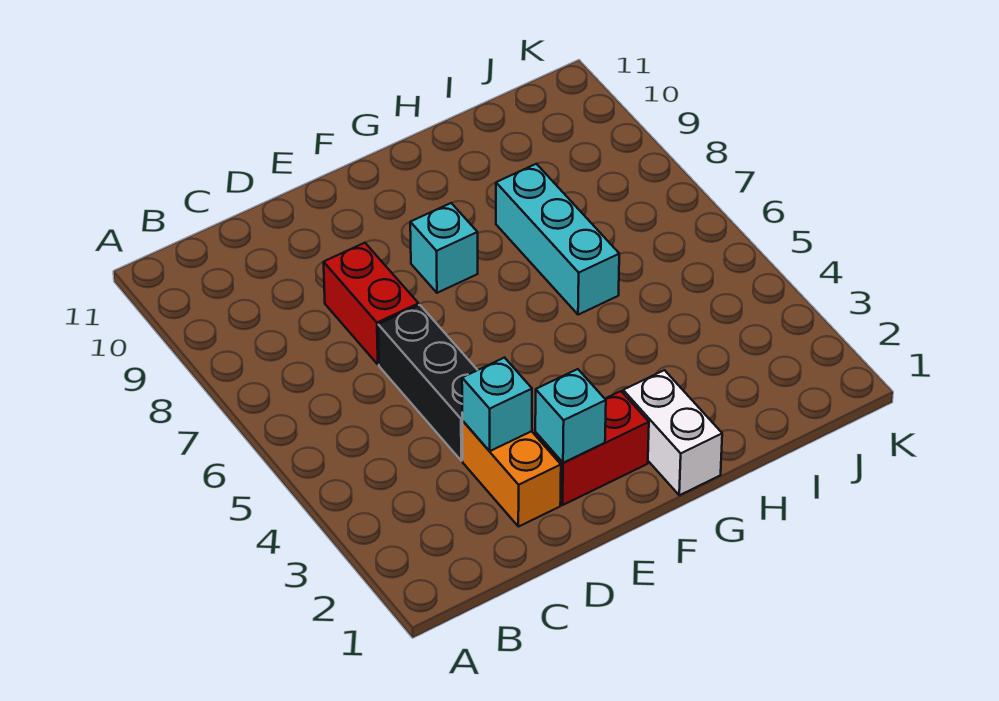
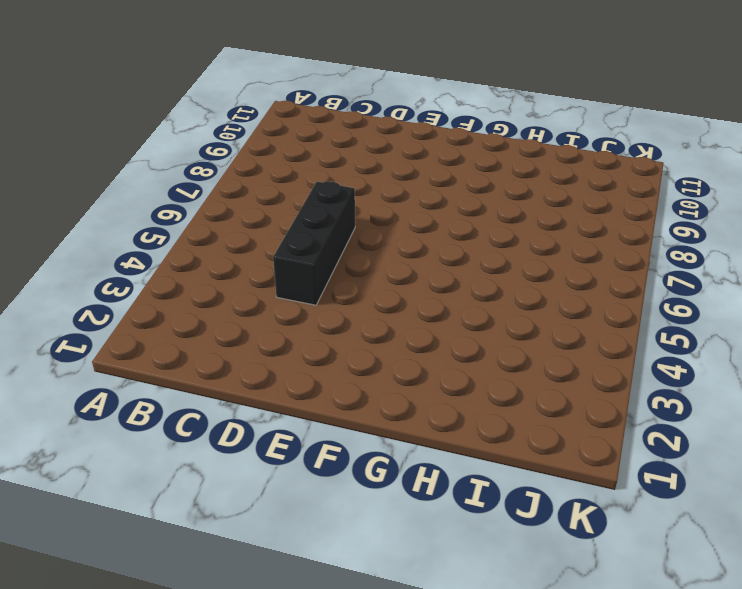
none -> orange 1x2 brick [462,421,561,527]
none -> red 1x2 brick [324,243,419,365]

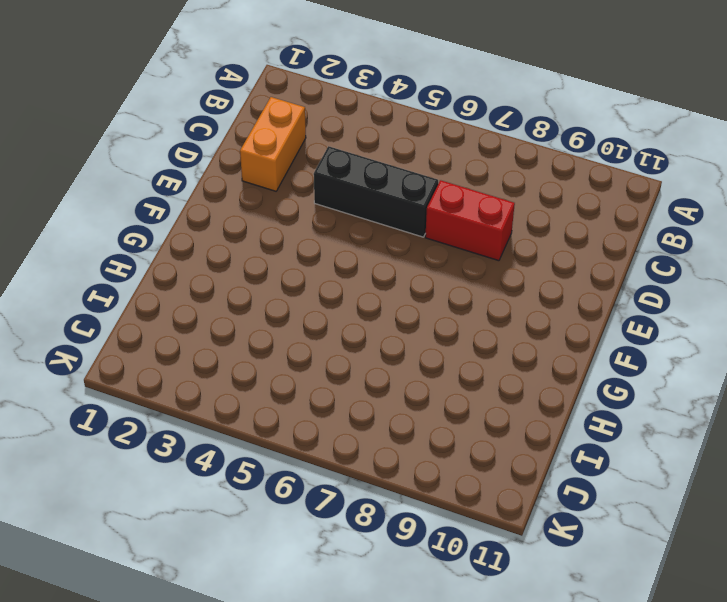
orange 1x2 brick [240,97,306,191] -> orange 1x2 brick turned to [462,421,561,527]
none -> red 1x2 brick [535,391,649,505]
none -> cyan 1x1 brick [410,203,478,293]

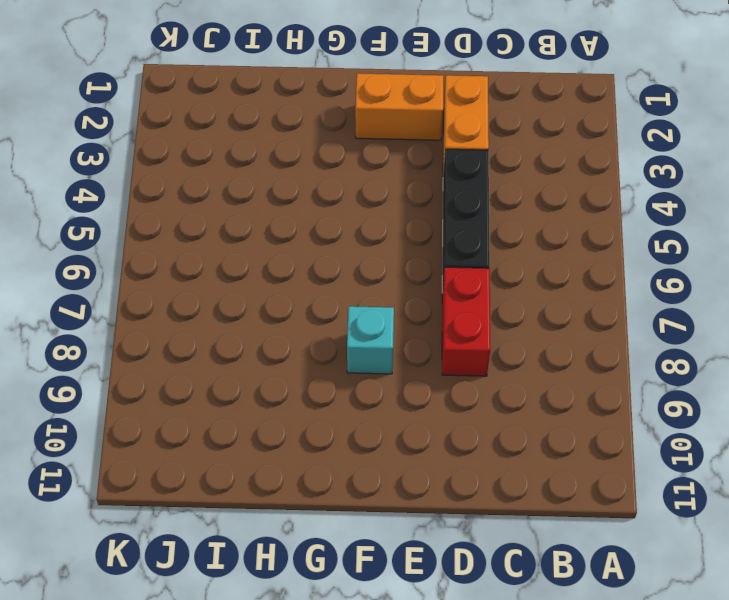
orange 1x2 brick [355,73,443,140] -> red 1x2 brick [535,391,649,505]
none -> white 1x2 brick [623,370,722,495]
none -> cyan 1x3 brick [496,164,619,315]

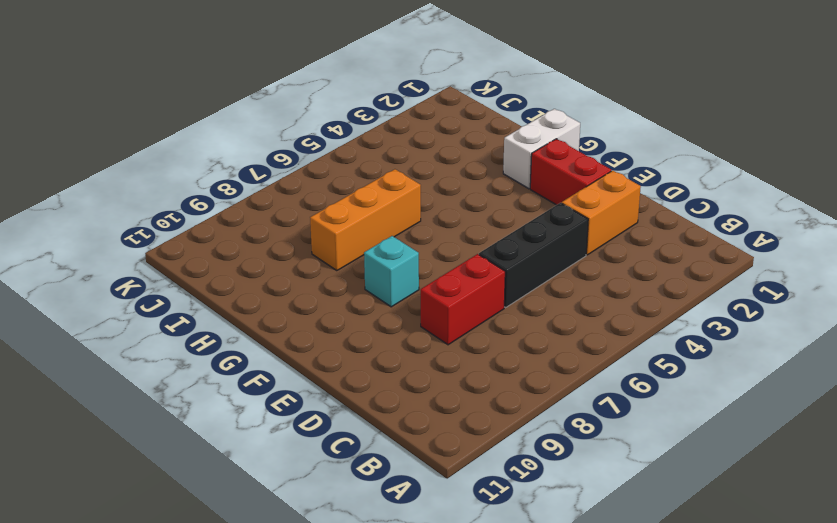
orange 1x3 brick [310,169,421,271] -> cyan 1x3 brick [496,164,619,315]
none -> cyan 1x1 brick [462,358,532,451]
none -> cyan 1x1 brick [535,369,606,463]

